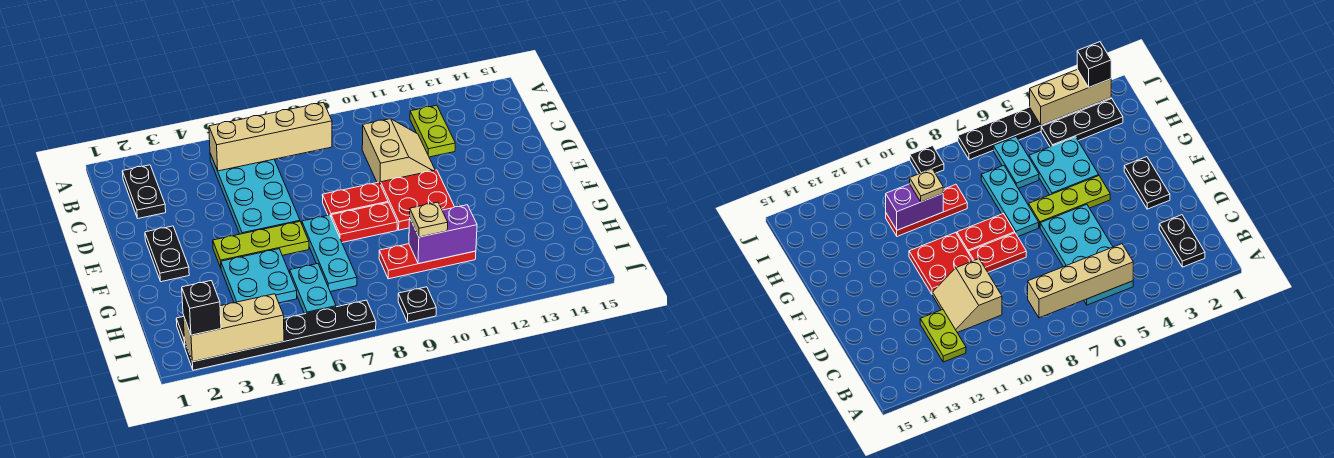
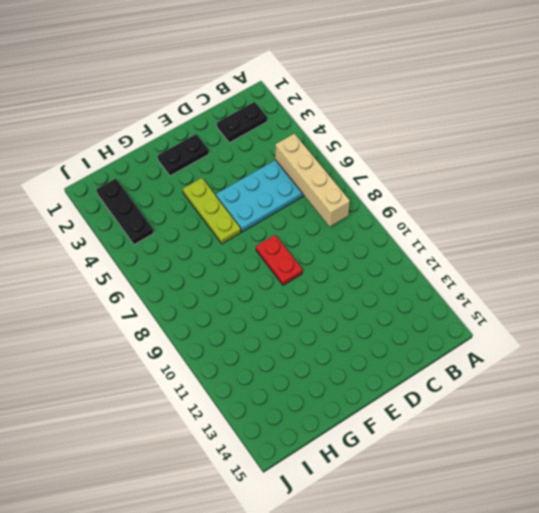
none -> lime 1x2 plate [410,105,455,157]
none -> tan 2x2 slope [362,119,435,184]
none -> red 2x2 plate [381,170,454,230]

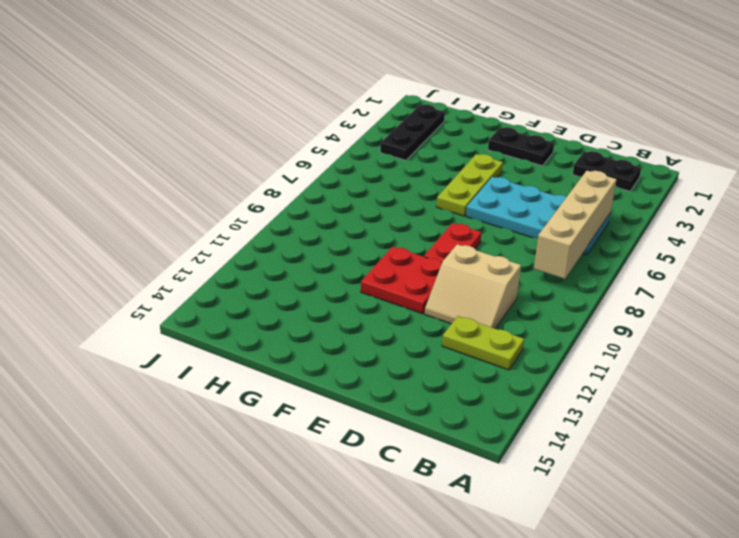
none -> cyan 1x3 plate [302,215,357,292]
none -> red 1x2 plate [331,203,397,242]
none -> cyan 2x2 plate [221,249,297,303]

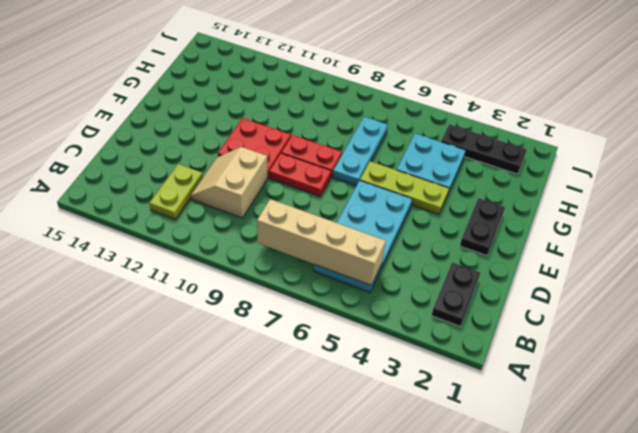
none -> cyan 1x2 plate [290,264,336,314]
none -> red 1x3 plate [379,244,476,279]
none -> black 1x6 plate [185,300,376,370]

